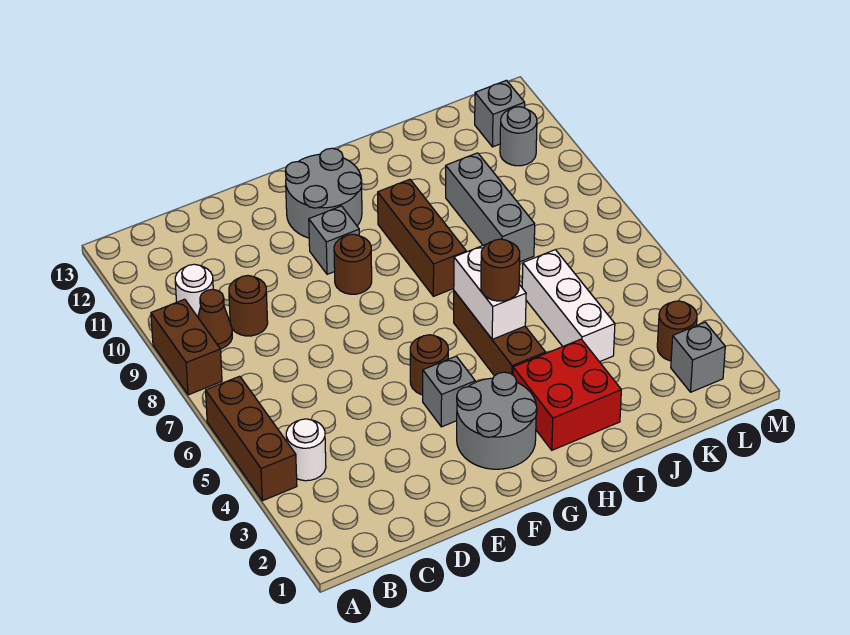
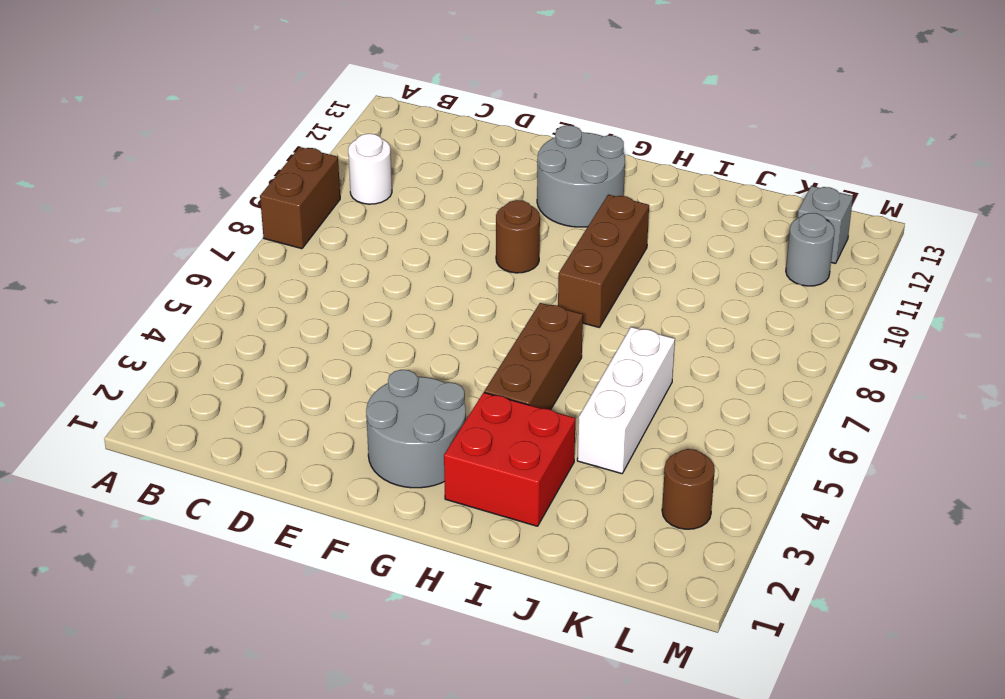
none -> brown 1x3 brick [206,376,297,501]
none -> white 1x1 round brick [286,419,326,481]
none -> brown 1x1 cone [198,289,232,349]

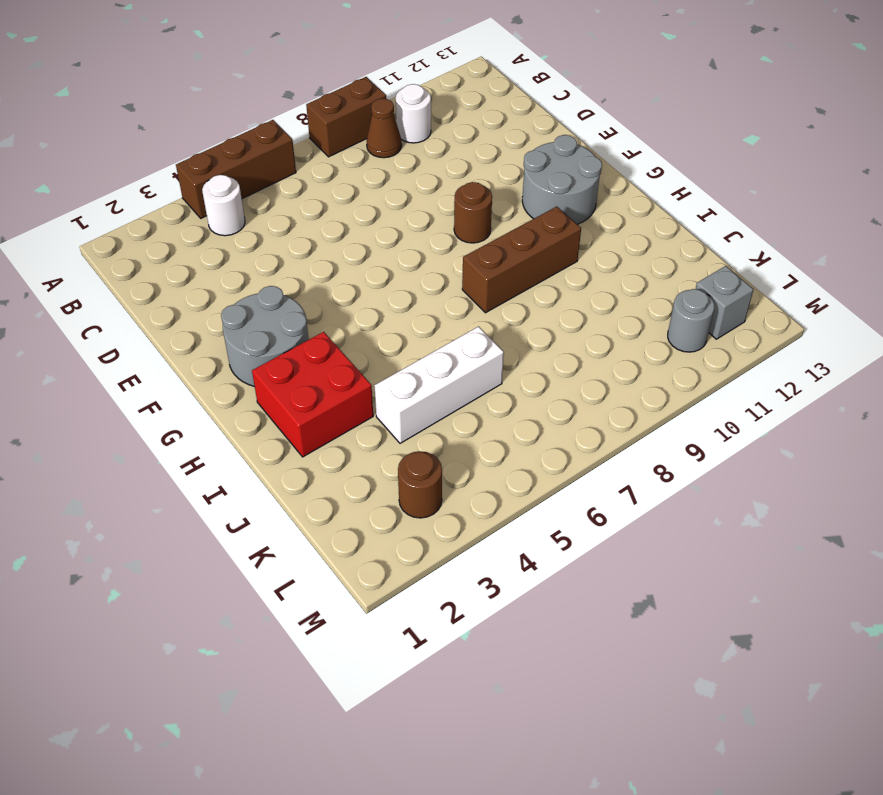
none -> brown 1x1 round brick [229,276,268,336]
none -> grey 1x1 brick [423,356,475,427]
none -> brown 1x1 round brick [410,335,448,395]

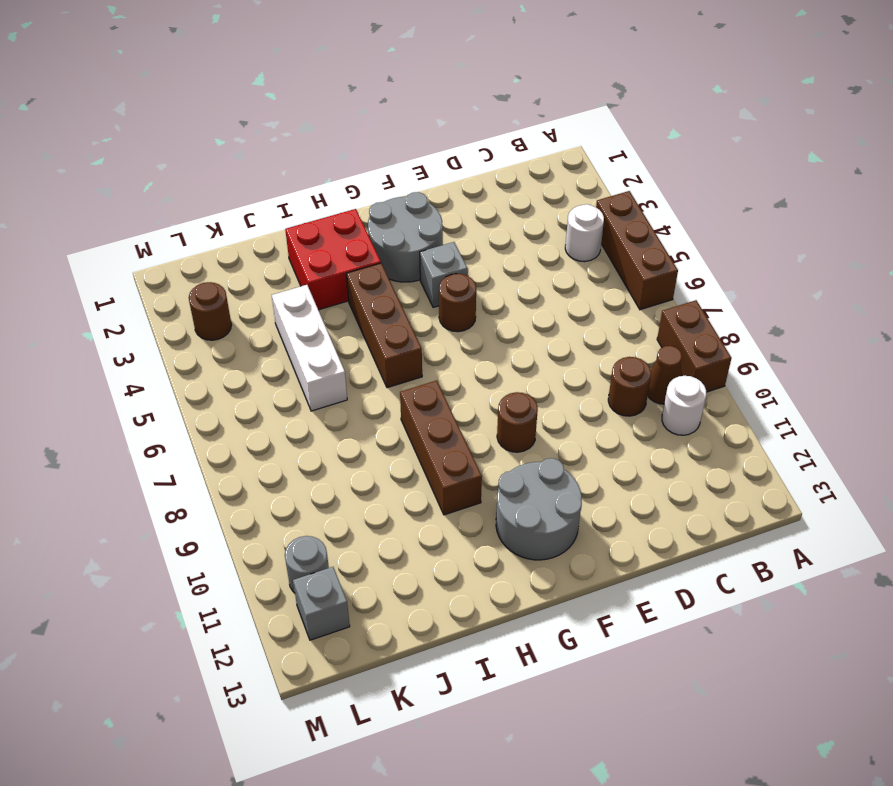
none -> grey 1x1 brick [309,206,359,274]
none -> grey 1x3 brick [446,153,535,262]
none -> grey 1x1 brick [671,322,725,392]

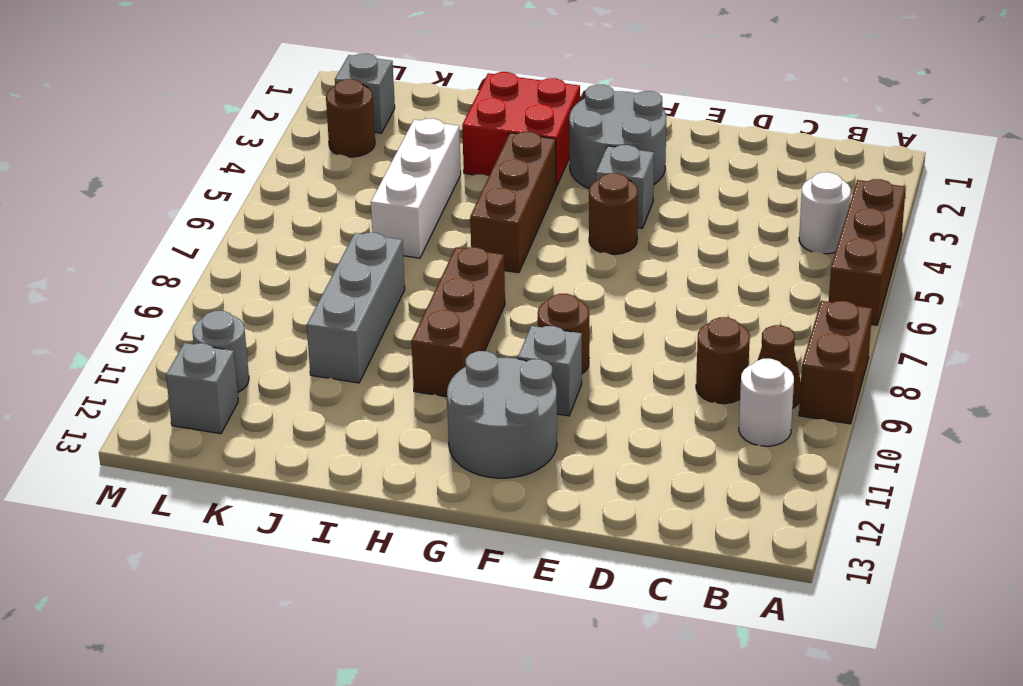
none -> white 1x2 brick [454,244,526,339]
none -> brown 1x1 round brick [481,239,520,301]

